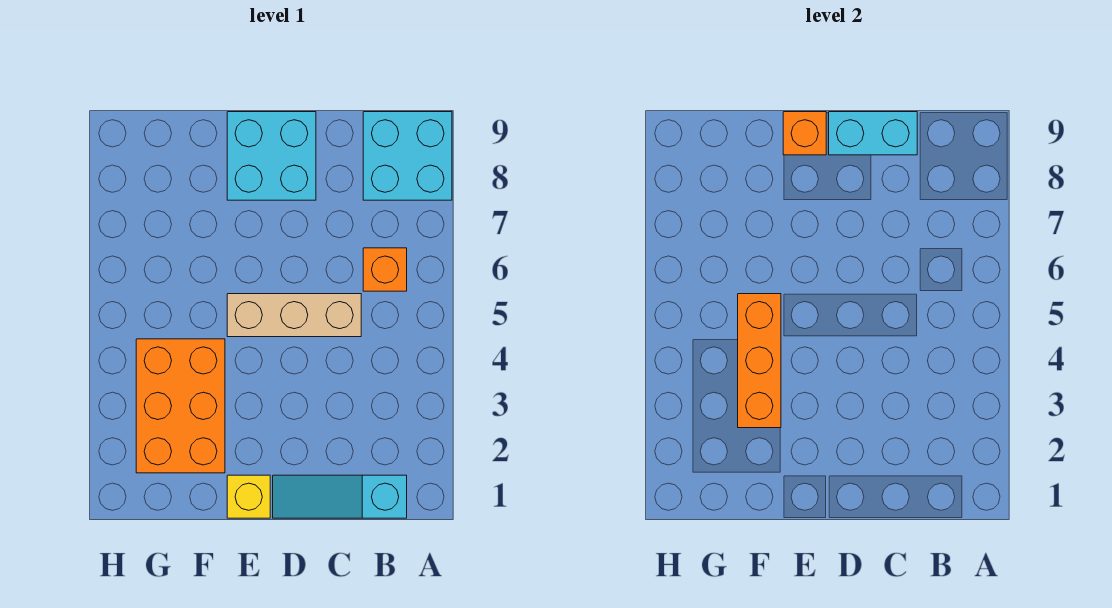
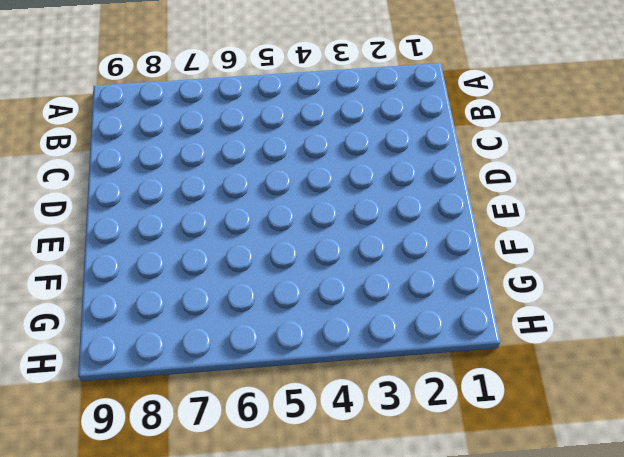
none -> cyan 2x2 brick [363,112,452,200]
none -> cyan 1x3 slope [273,475,407,518]

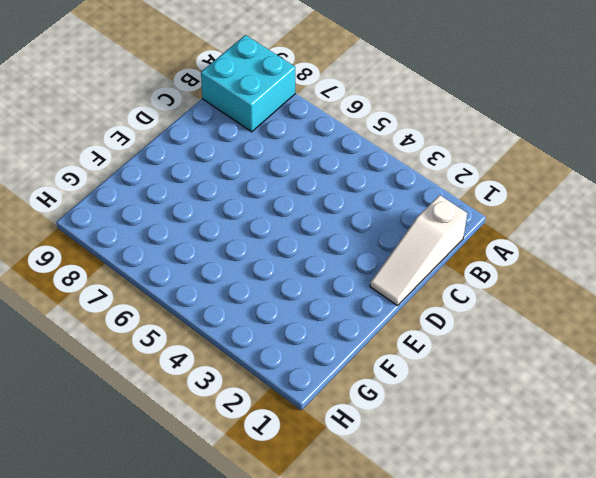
white 1x3 slope [370,195,467,306] -> cyan 1x3 slope [273,475,407,518]
none -> orange 1x1 brick [363,248,407,291]
none -> tan 1x3 brick [227,294,361,337]

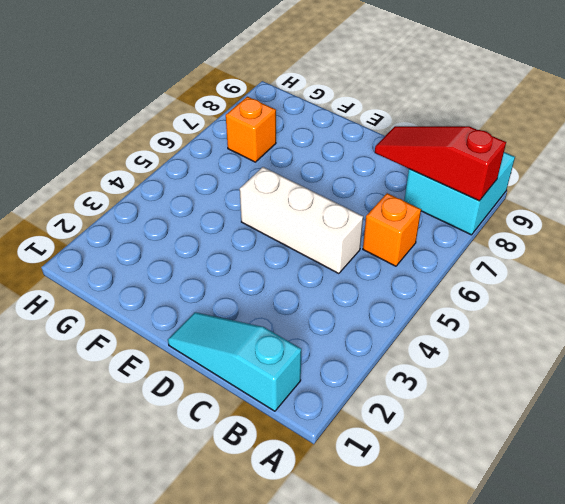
red 1x3 slope [375,126,506,201] -> none
white 1x3 brick [240,167,363,274] -> tan 1x3 brick [227,294,361,337]
orange 1x1 brick [226,97,276,162] -> orange 1x1 brick moved to [783,112,826,155]
none -> cyan 2x2 brick [227,112,316,200]
none -> yellow 1x1 brick [227,475,270,518]

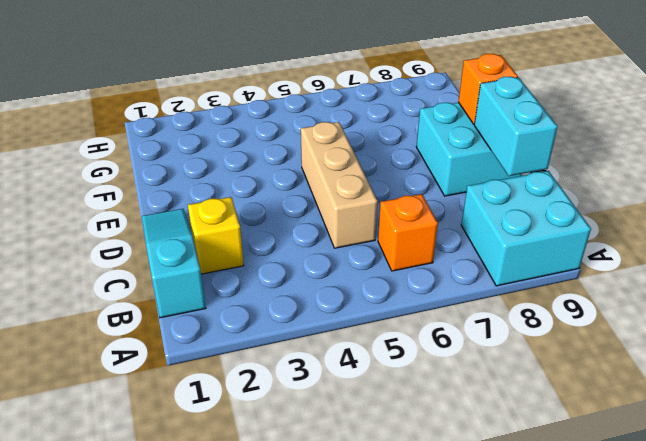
yellow 1x1 brick [188,197,244,274] -> yellow 1x1 brick moved to [227,475,270,518]
none -> orange 2x3 brick [136,339,225,473]
none -> orange 1x3 brick [738,294,781,428]

